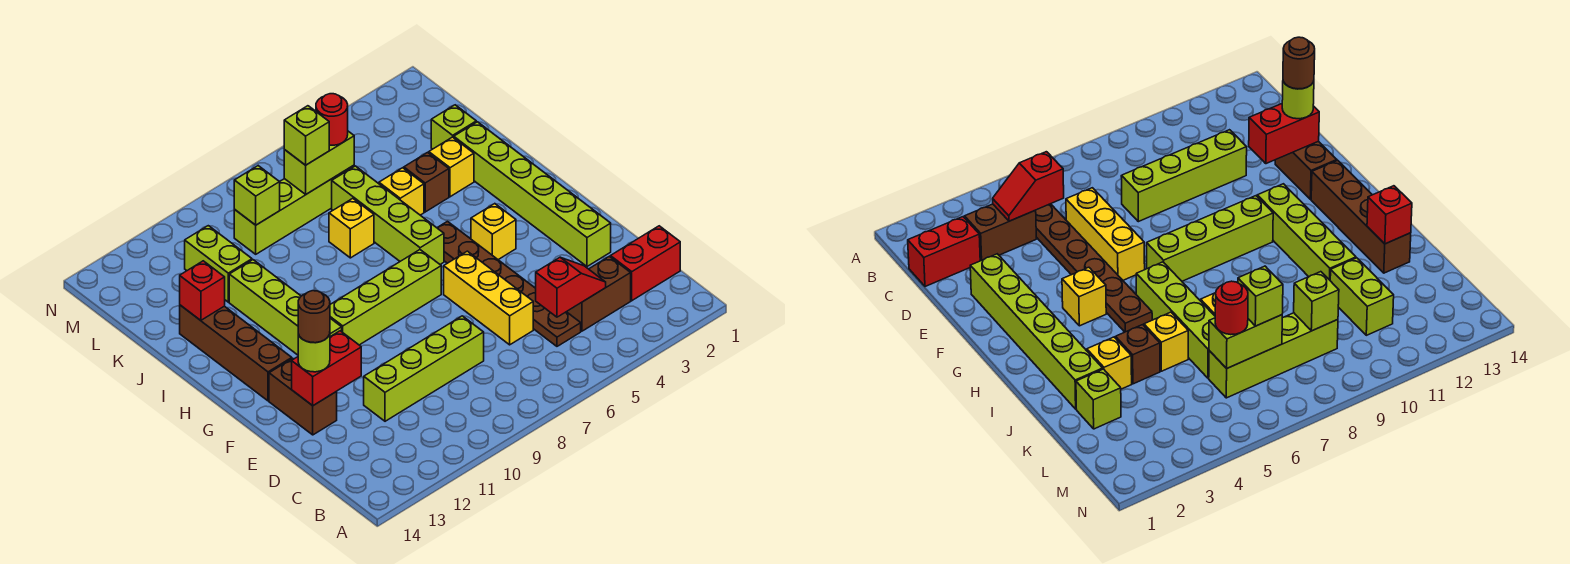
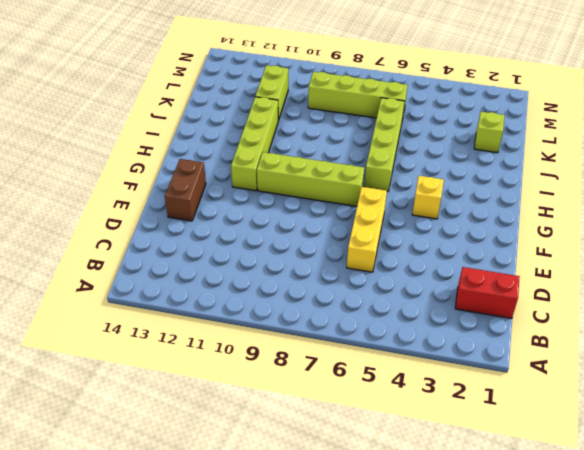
none -> brown 1x2 brick [567,256,631,331]
none -> brown 1x6 plate [437,221,581,346]
none -> lime 1x4 brick [364,316,484,421]

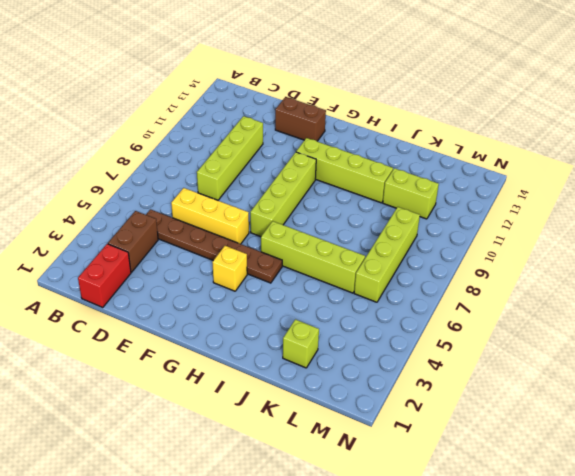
none -> lime 1x6 brick [454,122,611,266]
none -> brown 1x4 brick [180,305,292,401]
none -> yellow 1x1 brick [429,137,474,197]

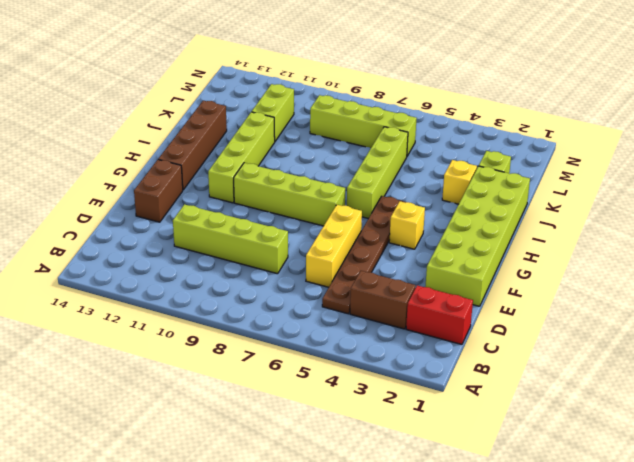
lime 2x6 brick [425,166,530,306] -> lime 1x6 brick [454,122,611,266]
none -> brown 1x1 brick [404,153,449,212]
none -> yellow 1x1 brick [379,168,424,215]
none -> yellow 1x1 brick [329,198,374,258]

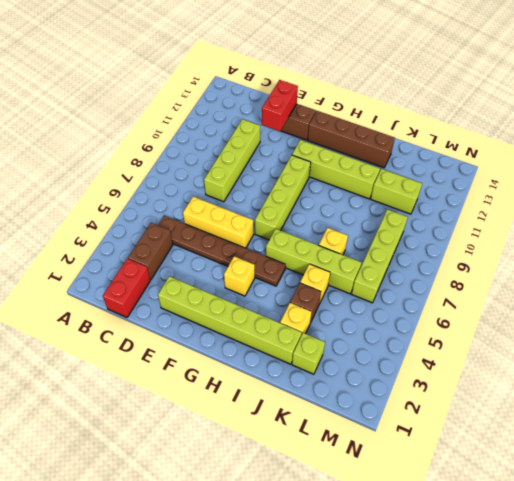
none -> red 1x2 slope [536,257,606,317]
none -> red 1x1 brick [180,261,225,320]
none -> lime 1x2 brick [284,131,354,194]

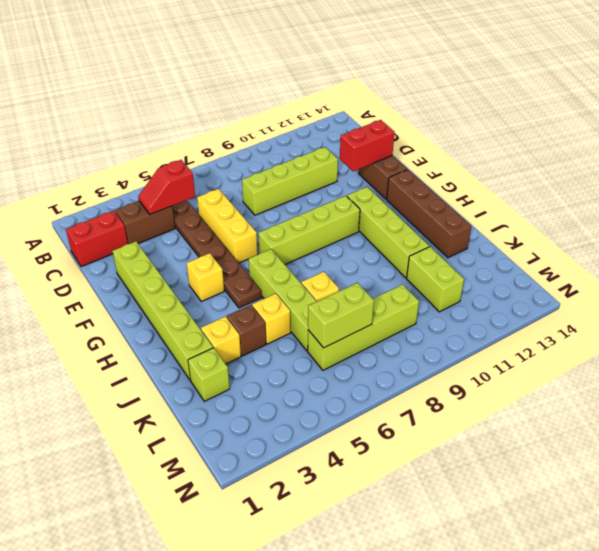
none -> red 1x1 brick [180,261,225,320]
none -> lime 1x1 brick [234,166,280,225]
none -> lime 1x1 round brick [298,334,330,372]

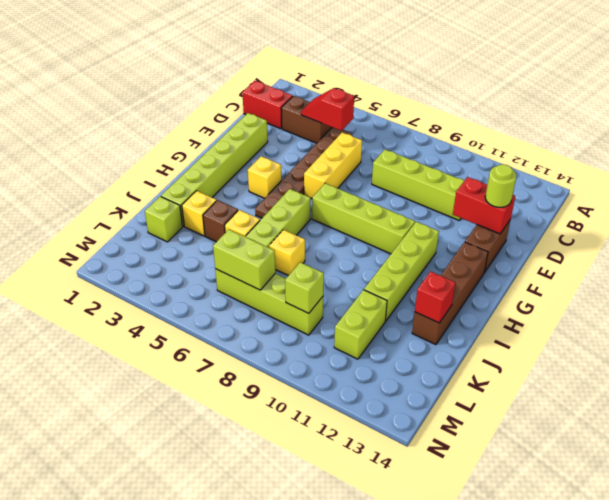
none -> red 1x1 round brick [316,94,348,145]
none -> lime 1x1 brick [284,106,329,165]
none -> brown 1x1 round brick [298,291,330,343]

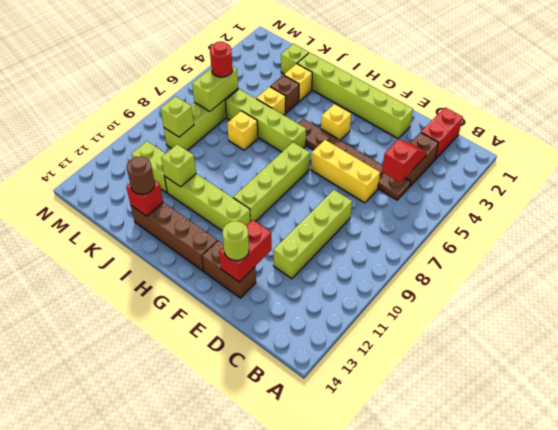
lime 1x1 brick [161,144,196,187] -> lime 1x1 brick moved to [284,106,329,165]
brown 1x1 round brick [127,157,155,194] -> brown 1x1 round brick moved to [298,291,330,343]

